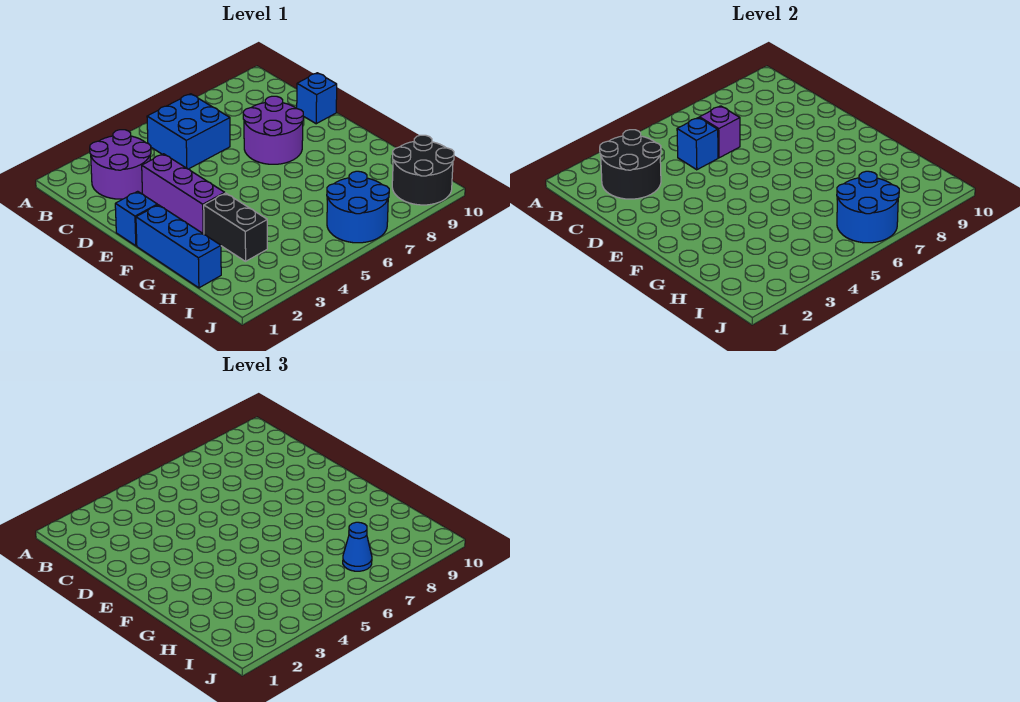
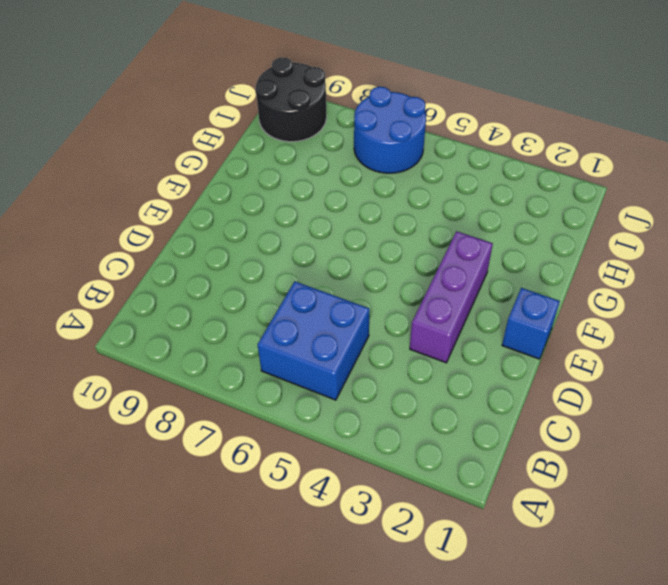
none -> purple 2x2 round brick [90,130,151,199]
none -> purple 2x2 round brick [243,96,303,164]
none -> blue 1x1 brick [297,73,337,124]

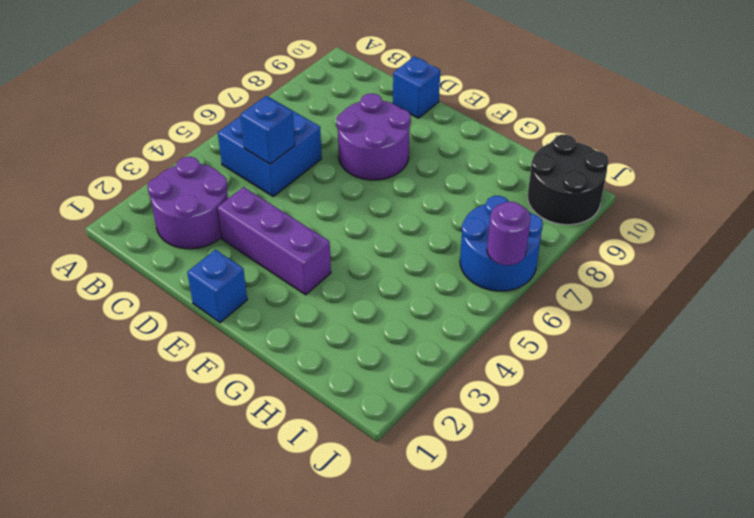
purple 1x1 round brick [487,202,531,265] -> blue 2x2 round brick [837,171,899,243]
none -> blue 1x3 brick [136,205,221,288]
none -> black 1x2 brick [204,193,267,261]
none -> black 2x2 round brick [600,130,661,199]

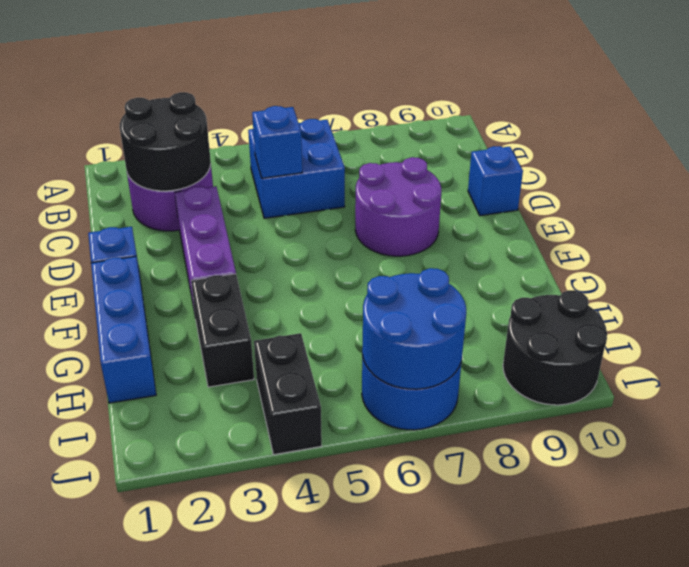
black 1x2 brick [254,333,322,455] -> none
none -> purple 1x1 brick [700,106,740,158]
none -> blue 1x1 cone [343,522,372,571]

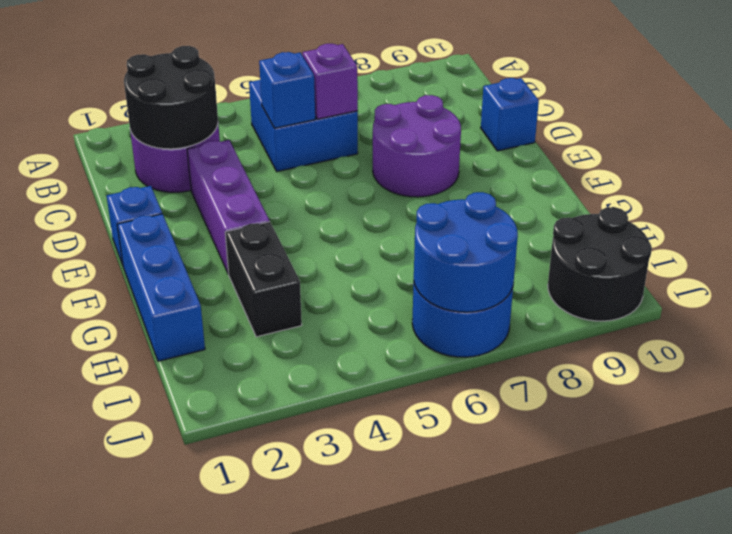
none -> blue 1x1 cone [343,522,372,571]

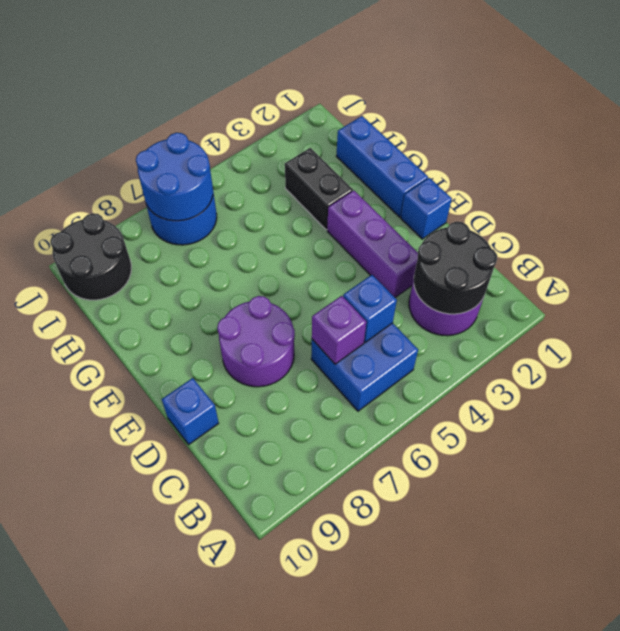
none -> blue 1x1 cone [343,522,372,571]

